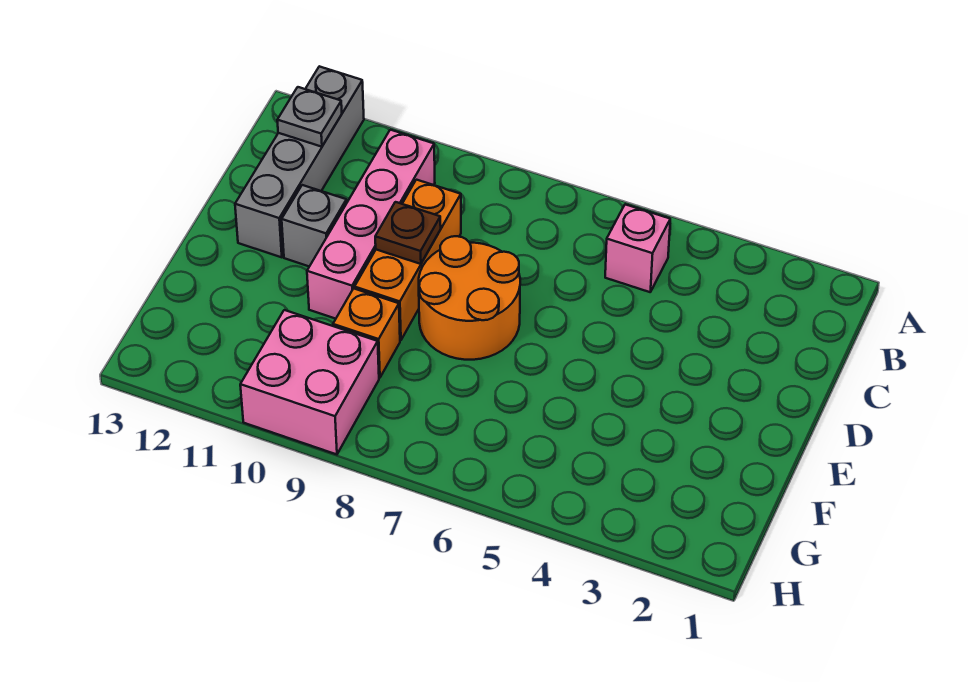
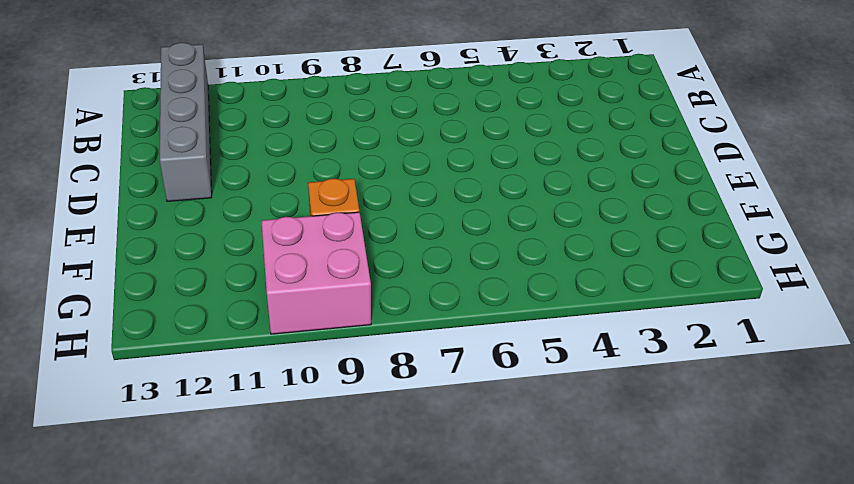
none -> pink 1x1 brick [605,204,670,292]
none -> pink 1x4 brick [307,130,435,319]

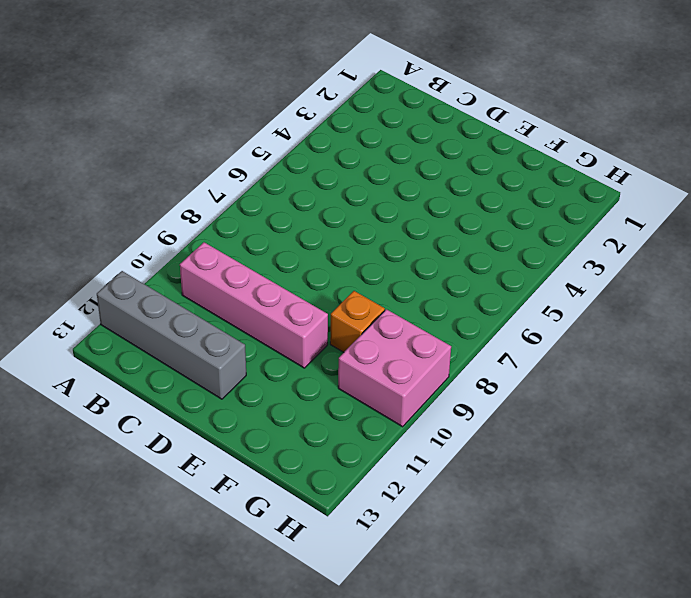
none -> pink 1x1 brick [605,204,670,292]
none -> orange 1x3 brick [355,180,461,340]

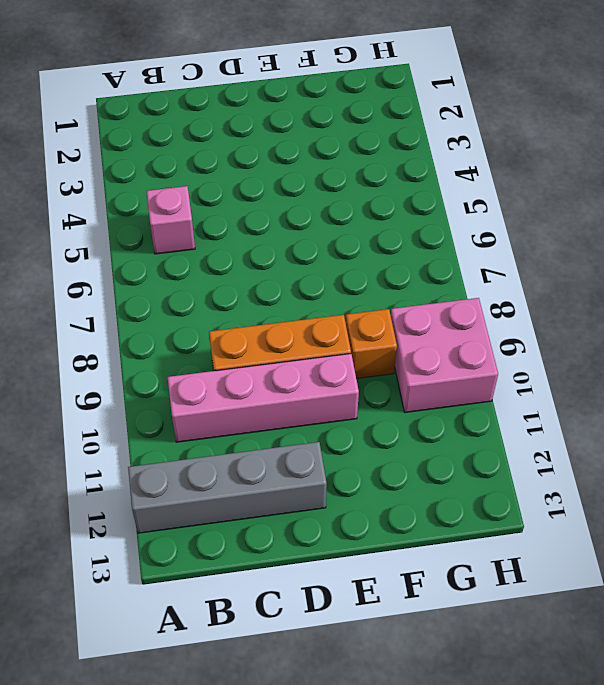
none -> orange 2x2 round brick [419,236,520,360]
none -> grey 1x1 brick [282,185,347,267]

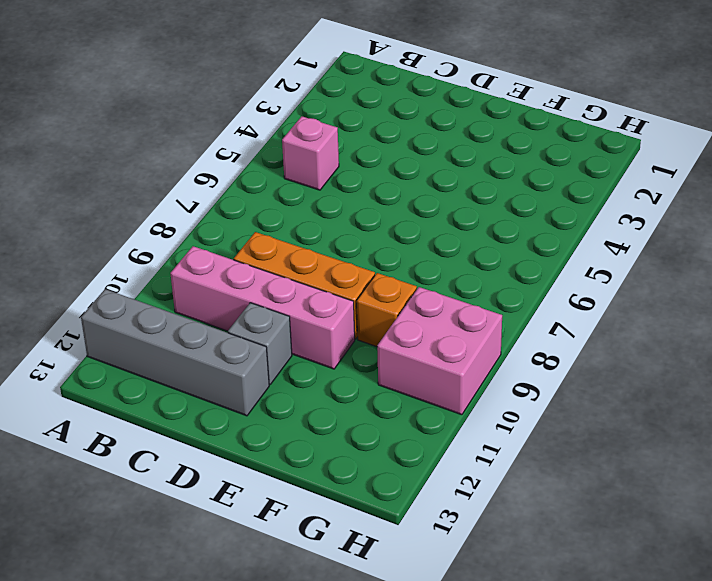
none -> orange 2x2 round brick [419,236,520,360]
none -> grey 1x1 plate [277,87,342,147]

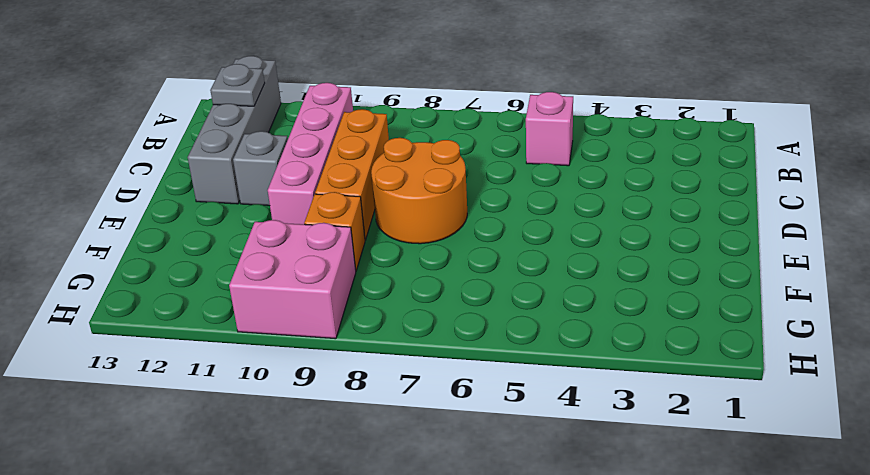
none -> brown 1x1 plate [375,202,441,264]

